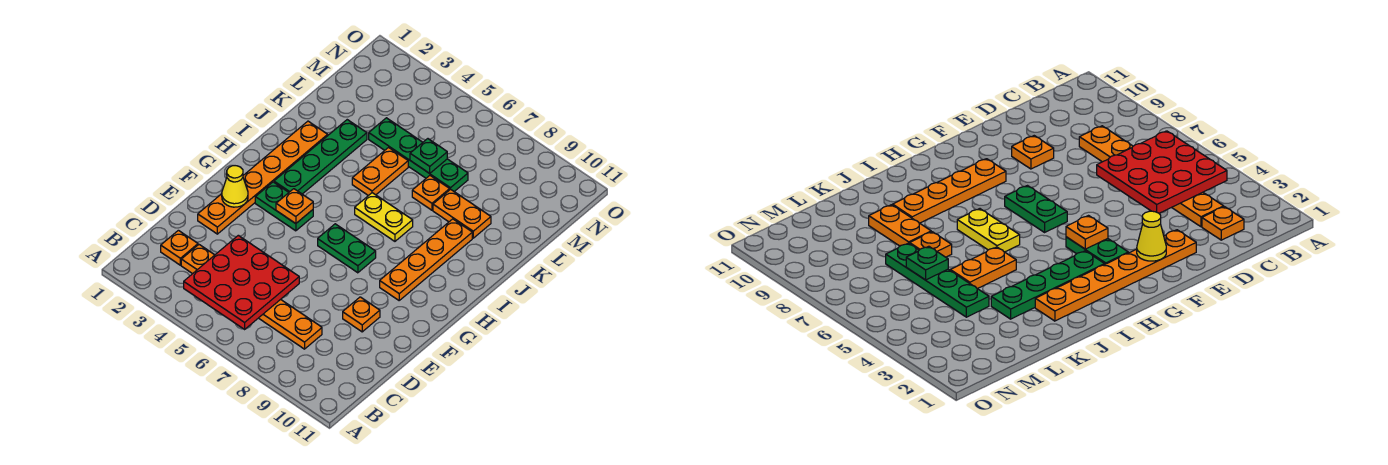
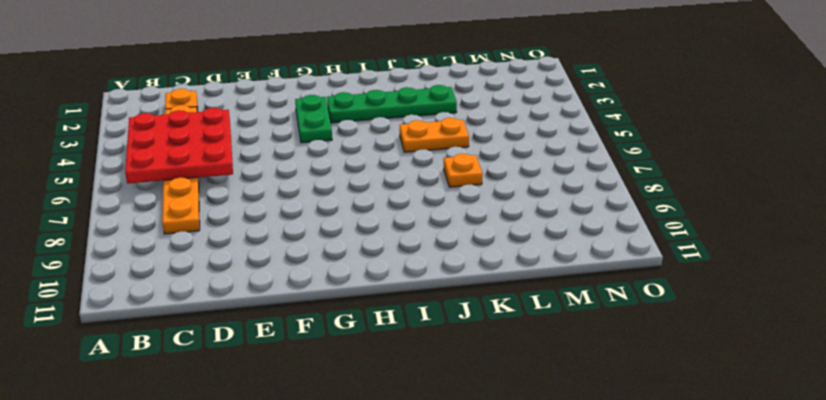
none -> orange 1x6 plate [198,121,328,234]
none -> orange 1x1 plate [343,297,380,332]
none -> green 1x2 plate [318,224,376,273]

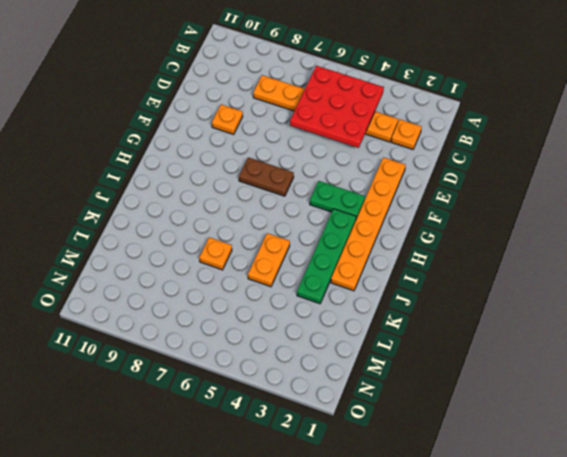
brown 1x2 plate [239,157,294,196] -> green 1x2 plate [318,224,376,273]
none -> orange 1x4 plate [380,219,472,300]
none -> yellow 1x2 plate [355,193,413,241]
none -> orange 1x2 plate [433,189,491,238]

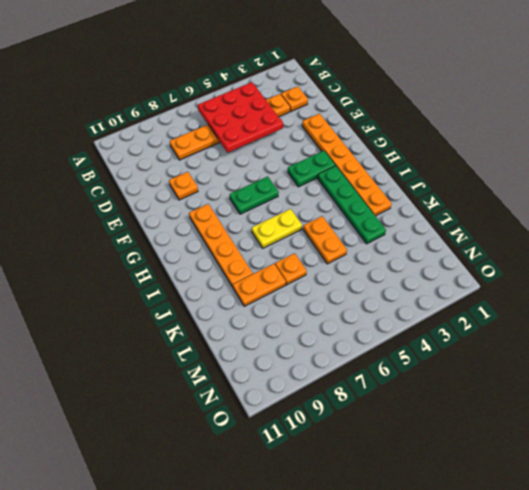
none -> green 1x4 plate [369,118,468,191]
none -> yellow 1x1 cone [222,166,248,207]
none -> orange 1x1 plate [276,189,313,224]

